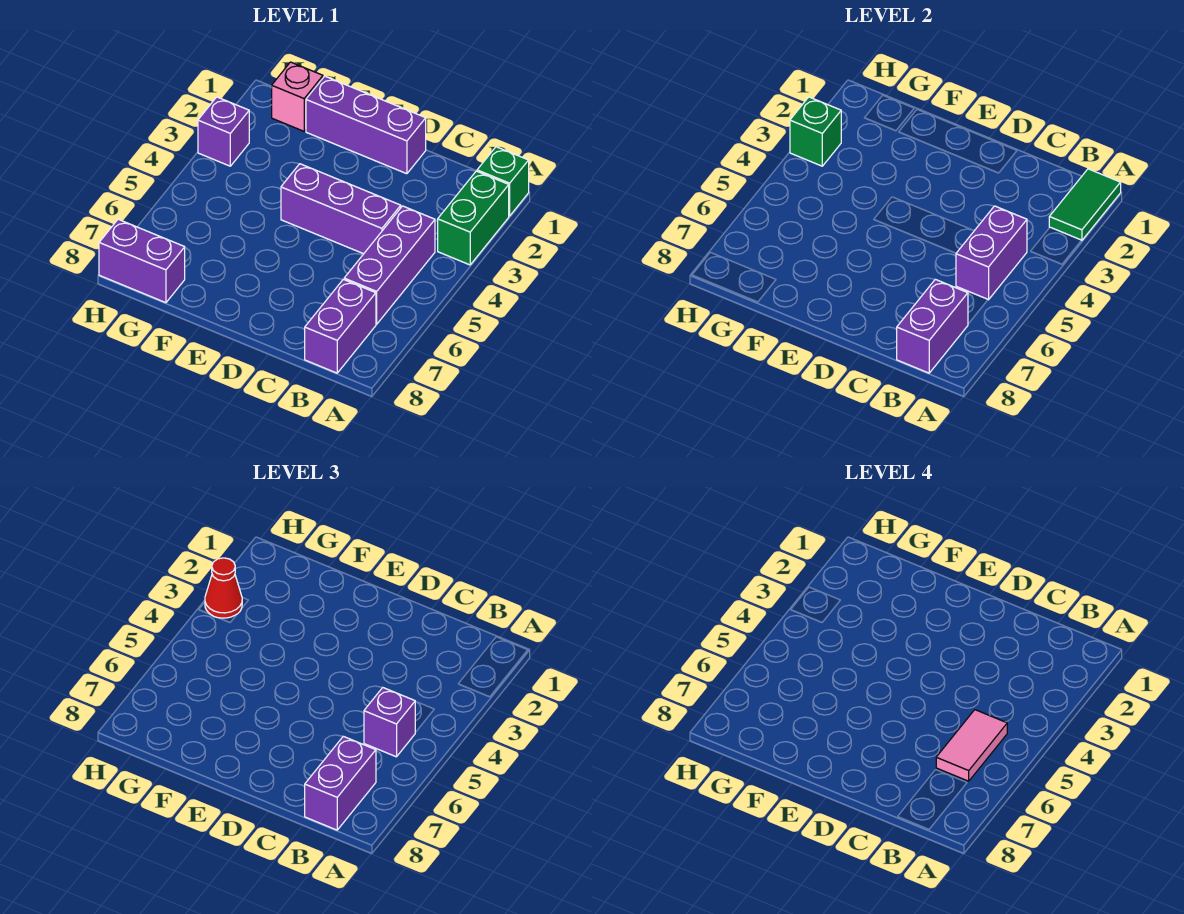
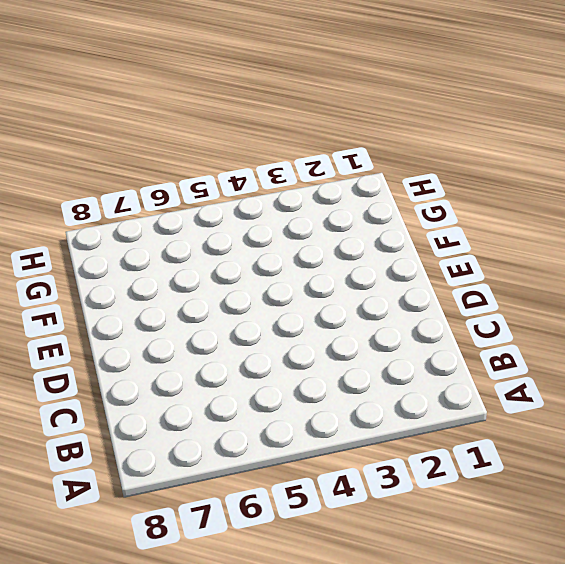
none -> green 1x1 brick [477,147,529,216]
none -> green 1x2 brick [438,171,509,265]
none -> purple 1x3 brick [344,206,435,324]

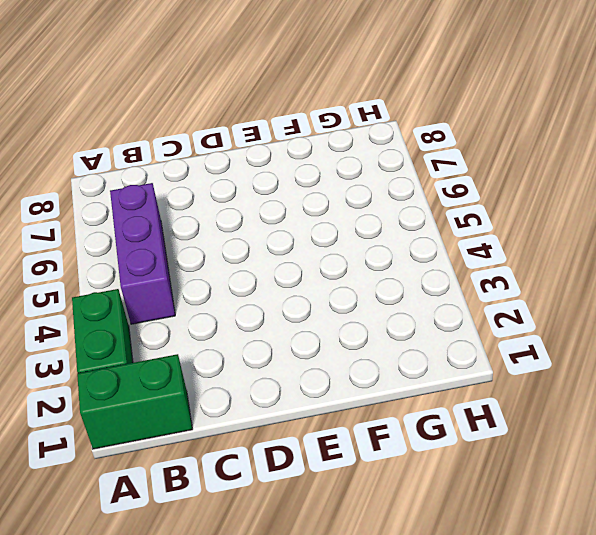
green 1x2 brick [77,354,193,449] -> green 1x1 brick [477,147,529,216]
none -> purple 1x2 brick [305,279,376,373]
none -> purple 1x3 brick [281,164,401,254]
none -> purple 1x3 brick [306,76,426,174]

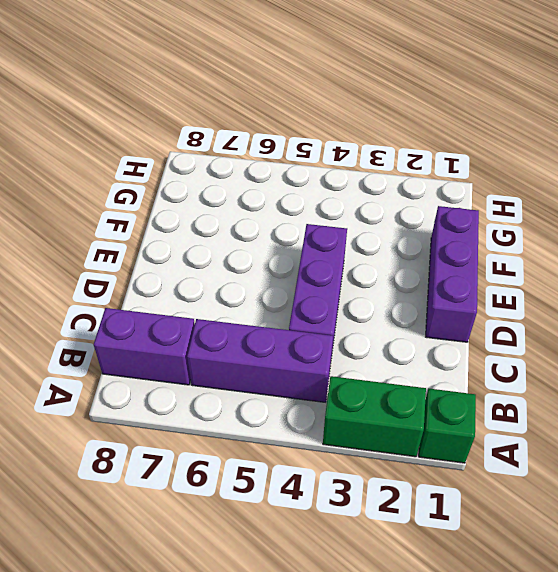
none -> pink 1x1 brick [272,62,323,131]
none -> purple 1x2 brick [99,219,185,303]
none -> purple 1x1 brick [198,97,249,166]

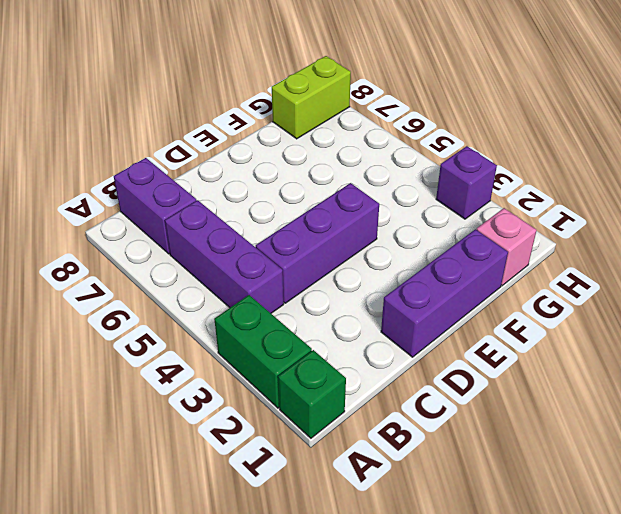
lime 1x2 brick [272,56,351,139] -> purple 1x2 brick [99,219,185,303]
none -> green 1x2 tile [1049,169,1121,240]
none -> purple 1x2 brick [956,206,1027,300]
none -> purple 1x2 brick [897,279,968,373]

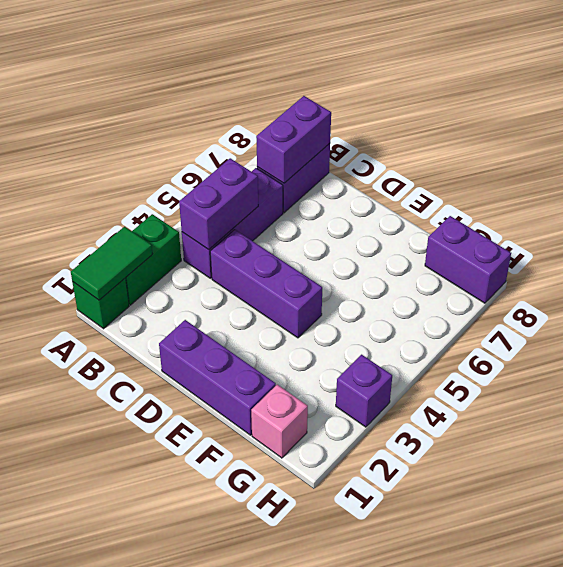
none -> green 1x1 brick [790,97,841,166]
none -> purple 1x1 brick [364,688,415,757]
none -> purple 1x2 brick [305,736,376,830]

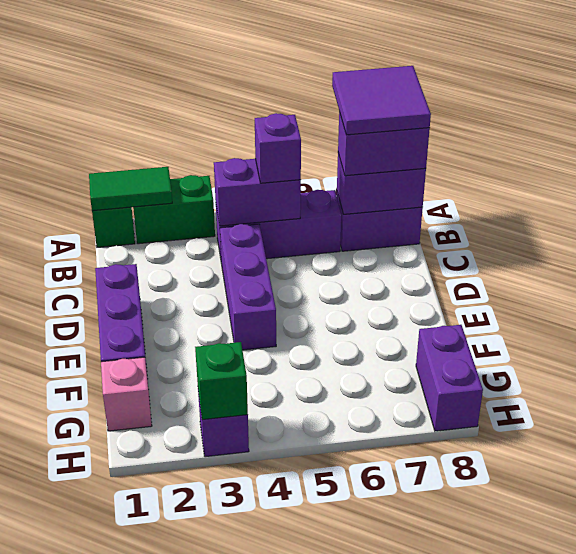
purple 2x2 tile [332,66,431,135] -> none
none -> red 1x1 cone [205,558,242,618]
none -> pink 1x2 tile [936,710,1007,781]

